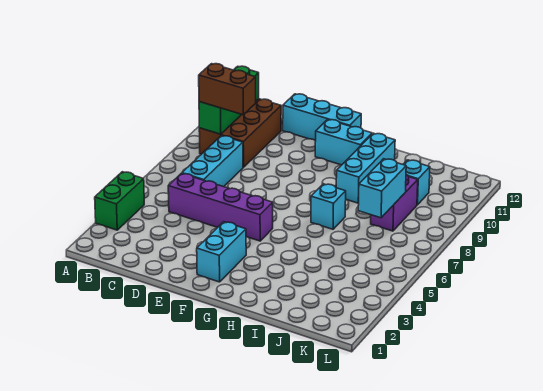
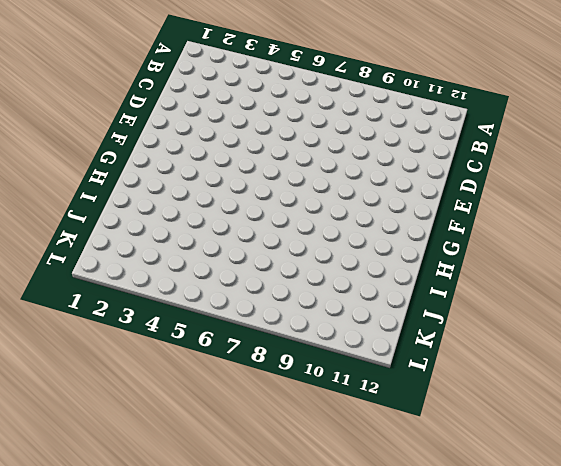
none -> green 1x2 brick [95,172,144,230]
none -> brown 2x3 brick [199,99,281,167]
none -> purple 1x4 brick [168,173,273,241]

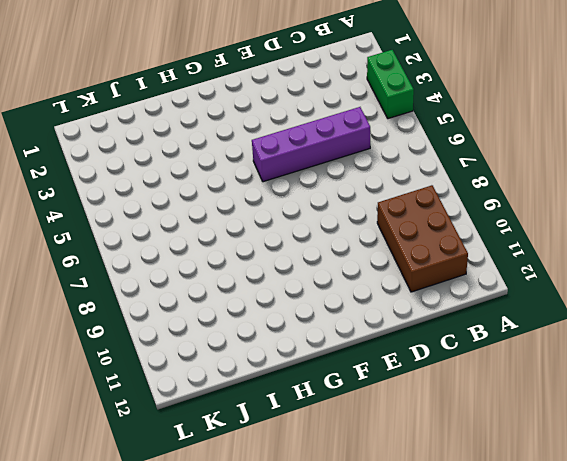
none -> cyan 1x3 brick [182,136,243,187]
none -> cyan 1x3 brick [283,94,361,141]
none -> cyan 1x2 brick [197,222,246,282]

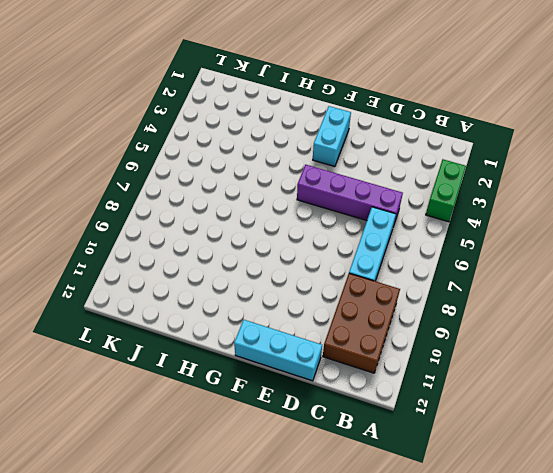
none -> cyan 1x2 brick [315,120,372,165]
none -> cyan 1x1 brick [311,184,346,229]
none -> cyan 1x3 brick [336,133,395,203]

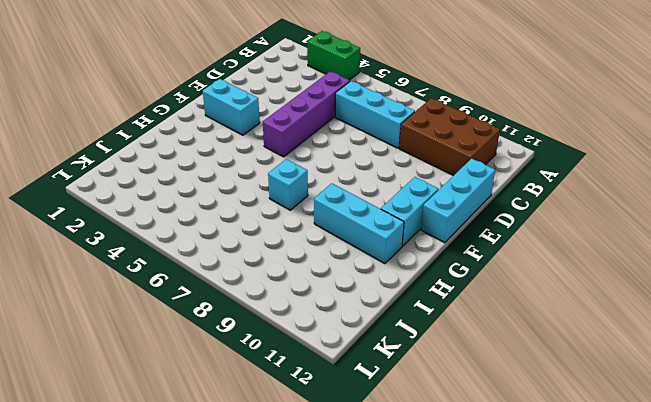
none -> purple 1x2 brick [371,175,418,231]
none -> cyan 1x1 brick [403,160,430,205]
none -> green 1x3 brick [199,66,259,134]

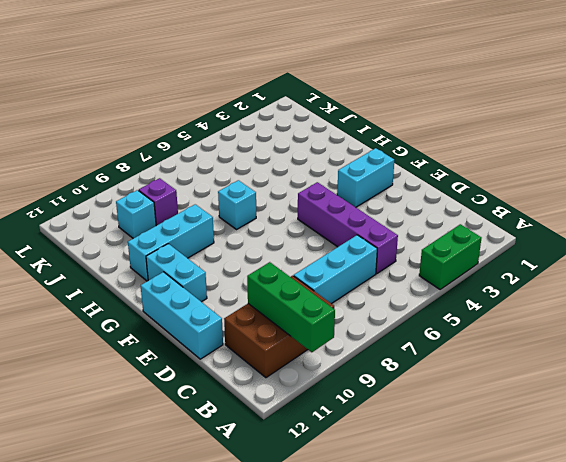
green 1x3 brick [247,262,335,352] -> green 1x3 brick turned to [199,66,259,134]
purple 1x1 brick [139,178,178,226] -> purple 1x2 brick [371,175,418,231]
none -> cyan 1x2 brick [358,159,406,218]
none -> brown 1x2 brick [199,64,256,115]

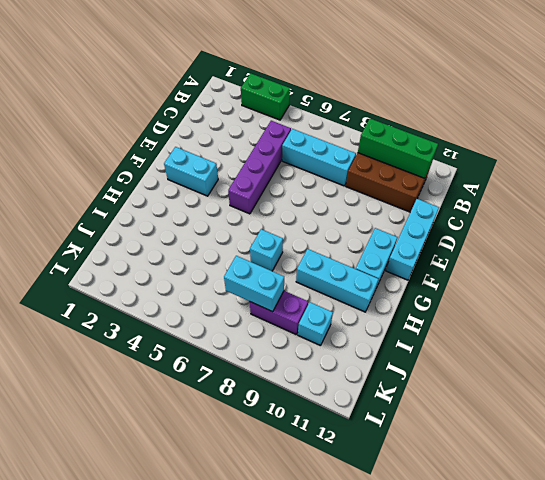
none -> brown 1x2 brick [199,64,256,115]

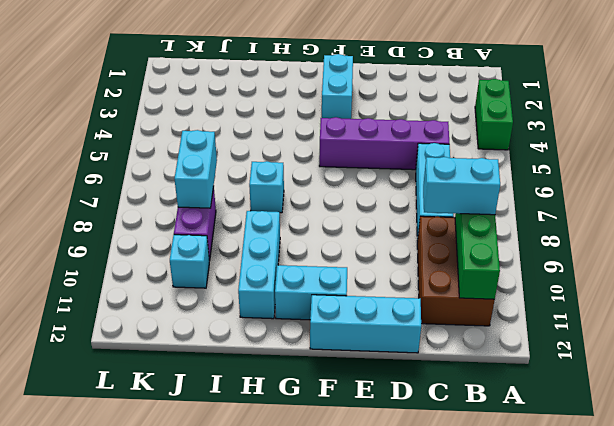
cyan 1x2 brick [423,157,500,215] -> brown 1x2 brick [199,64,256,115]

